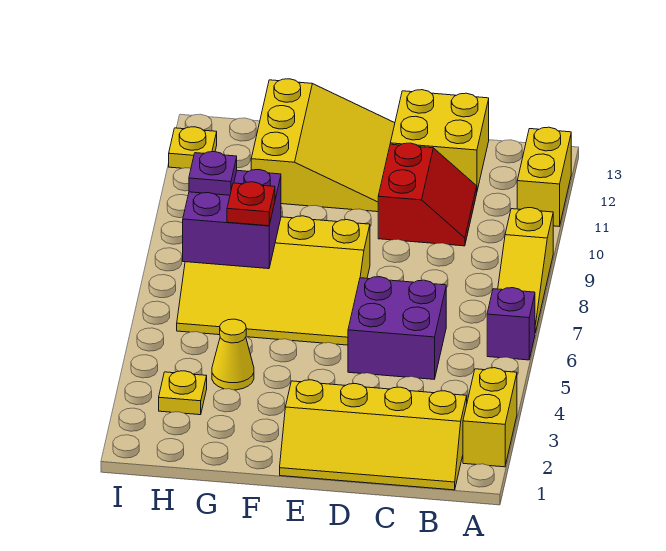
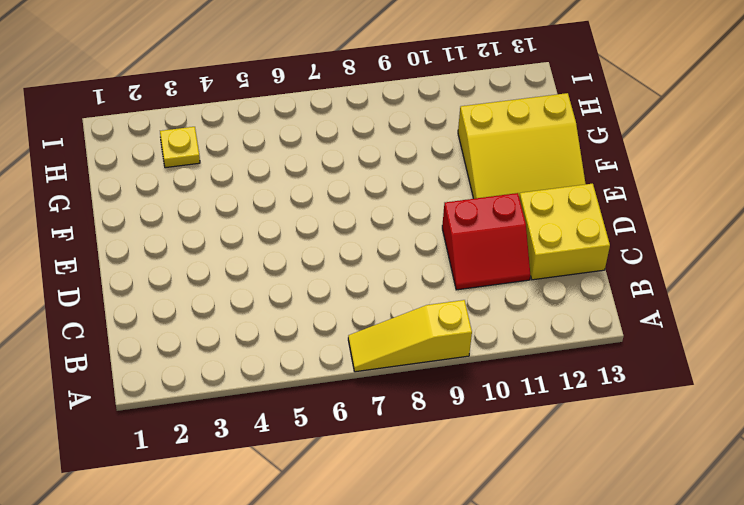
none -> yellow 1x2 brick [463,368,517,467]
none -> purple 1x1 brick [487,288,535,360]
none -> yellow 1x2 brick [517,127,571,226]

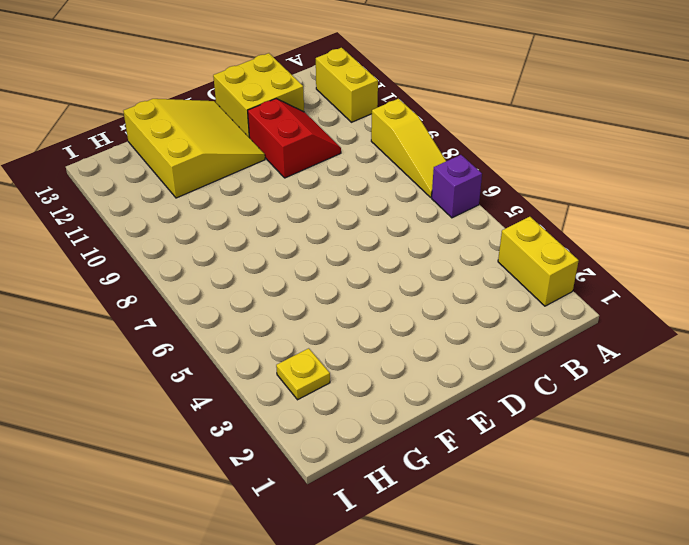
none -> yellow 2x4 slope [280,380,467,490]
none -> purple 2x2 brick [348,277,446,379]
none -> yellow 3x4 slope [177,216,370,345]

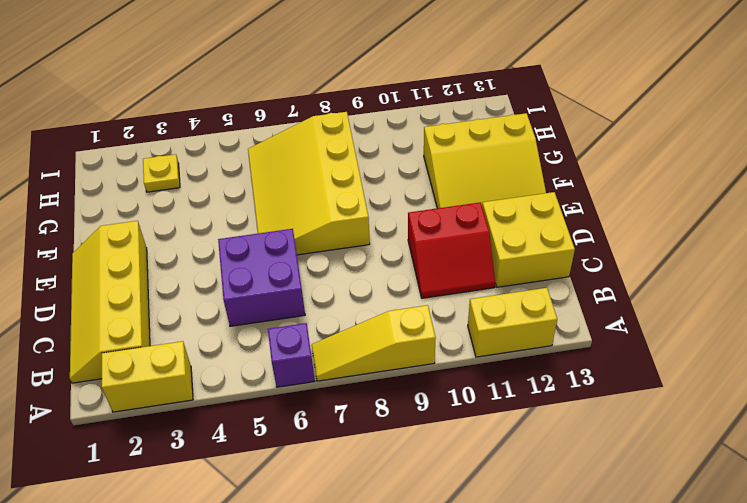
none -> yellow 1x1 cone [212,319,254,390]
none -> yellow 1x1 plate [169,127,217,168]
none -> purple 2x2 brick [183,170,281,269]

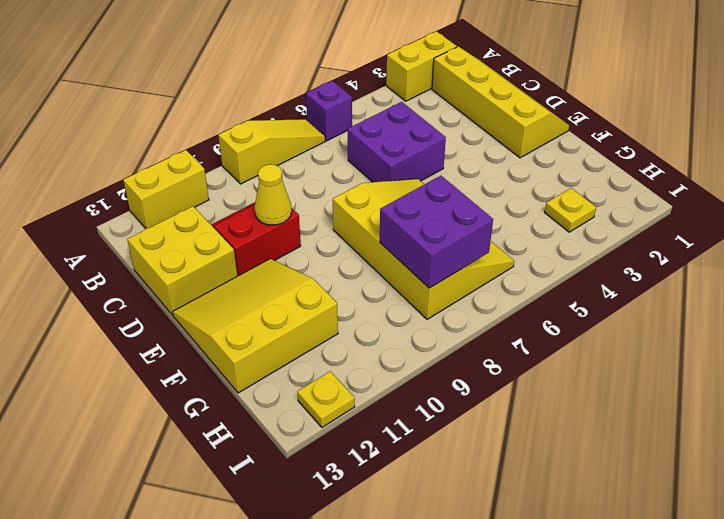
yellow 1x1 cone [254,164,292,225] -> yellow 1x1 cone moved to [212,319,254,390]
none -> red 1x1 plate [227,182,275,226]
none -> purple 1x1 plate [189,152,237,195]

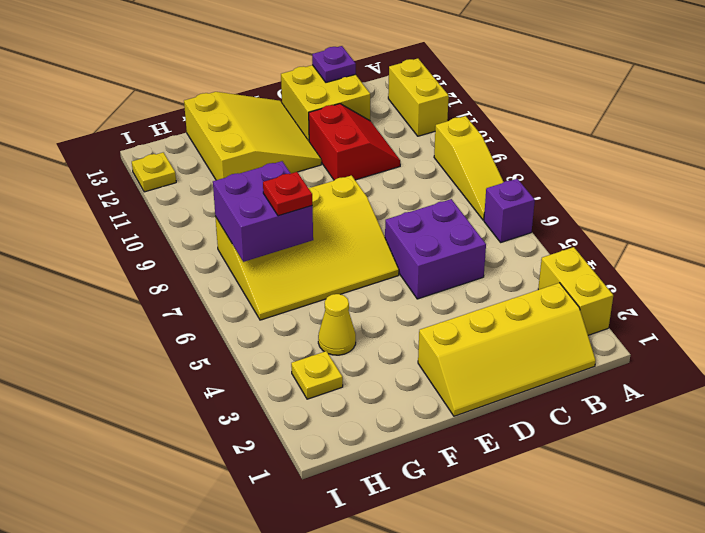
purple 1x1 plate [312,46,356,82] -> purple 1x1 plate moved to [189,152,237,195]

